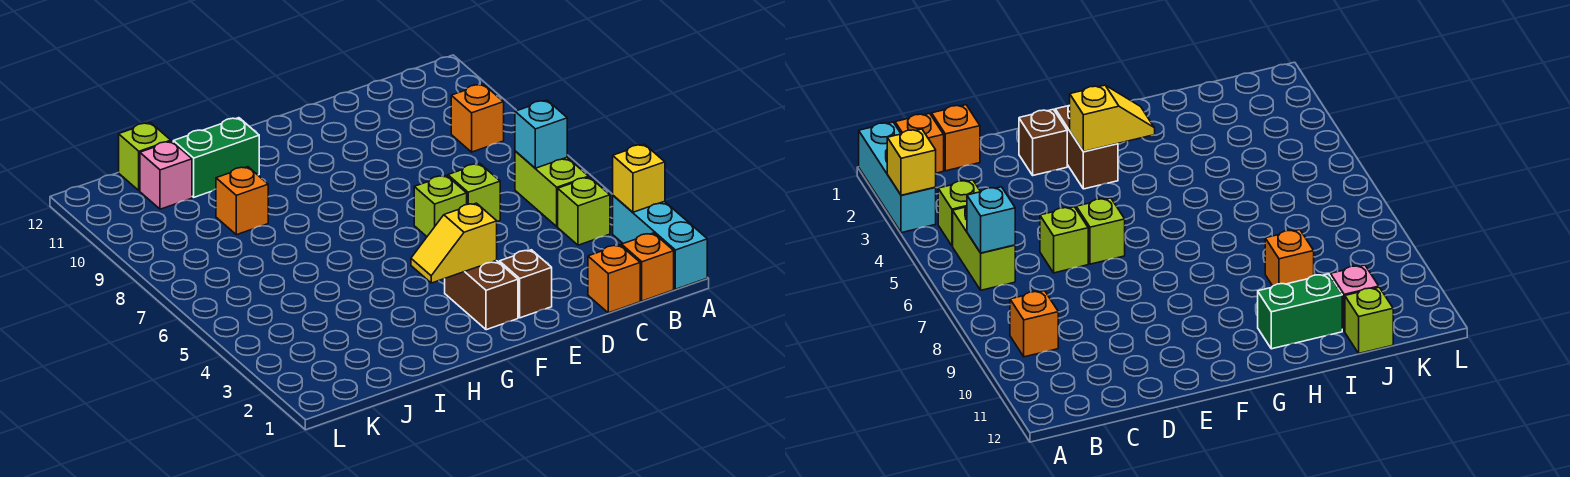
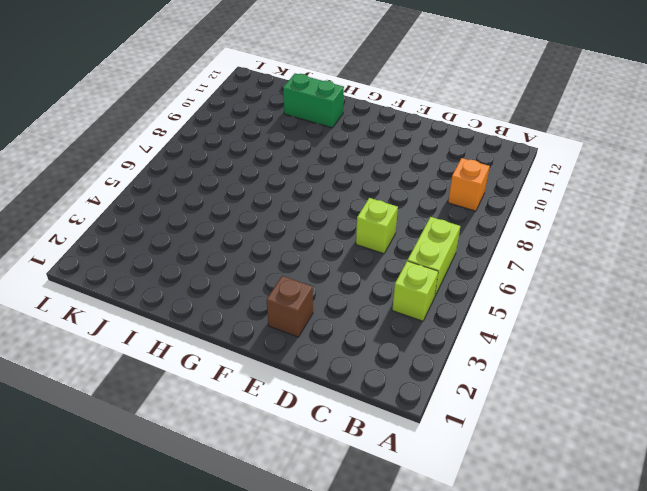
none -> cyan 1x3 brick [613,196,707,289]
none -> orange 1x1 brick [622,233,674,301]
none -> orange 1x1 brick [588,245,640,313]

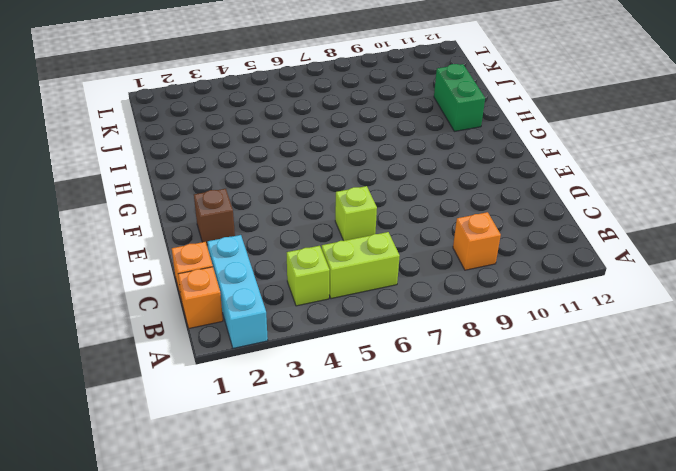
cyan 1x3 brick [208,235,268,348] -> cyan 1x3 brick turned to [613,196,707,289]
none -> lime 1x1 brick [414,175,467,236]
none -> brown 1x2 brick [445,260,518,330]
none -> orange 1x1 brick [216,167,268,235]

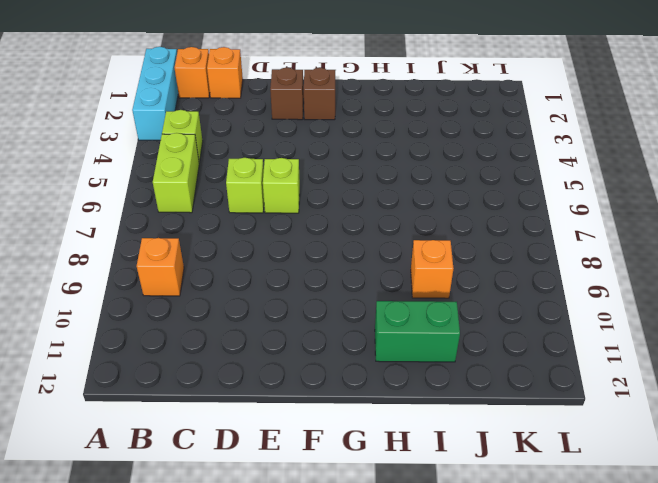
brown 1x1 brick [304,68,335,120] -> brown 1x2 brick [445,260,518,330]
none -> pink 1x1 brick [140,141,192,209]
none -> lime 1x1 brick [119,123,171,191]
none -> yellow 1x1 brick [613,144,665,212]

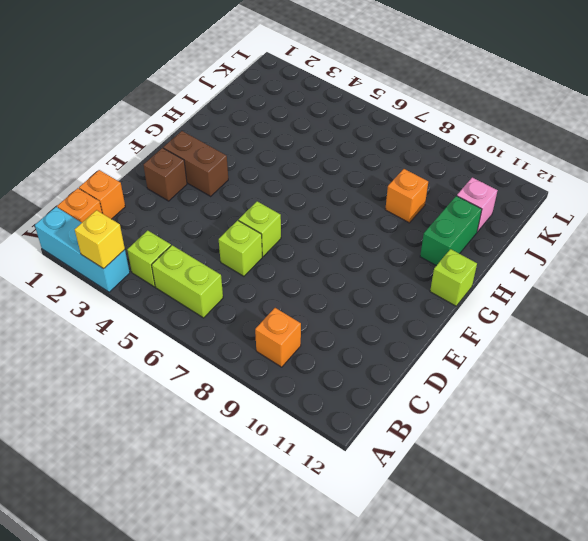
lime 1x1 brick [430,249,477,306] -> lime 1x1 brick moved to [119,123,171,191]
none -> cyan 1x1 brick [515,100,567,168]
none -> yellow 1x2 slope [411,203,497,283]

